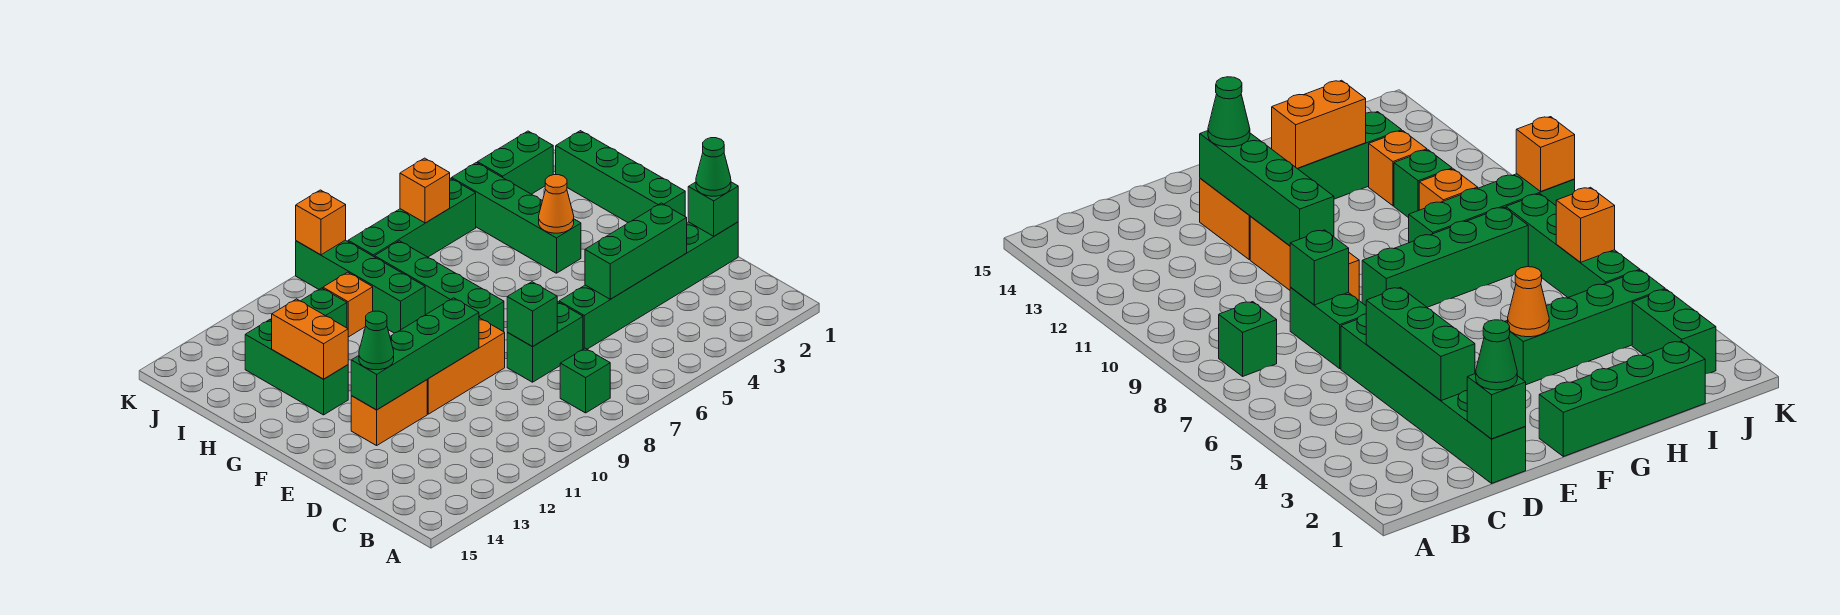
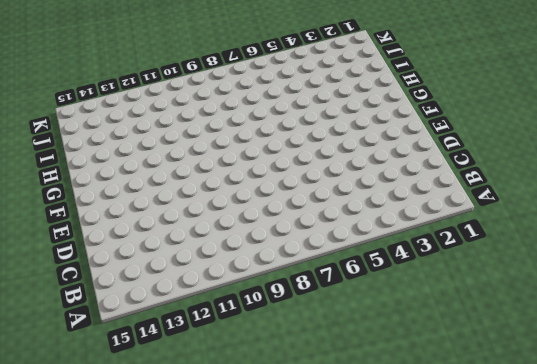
none -> green 1x1 brick [560,348,610,413]
none -> green 1x6 brick [559,222,738,349]
none -> green 1x2 brick [507,302,583,382]

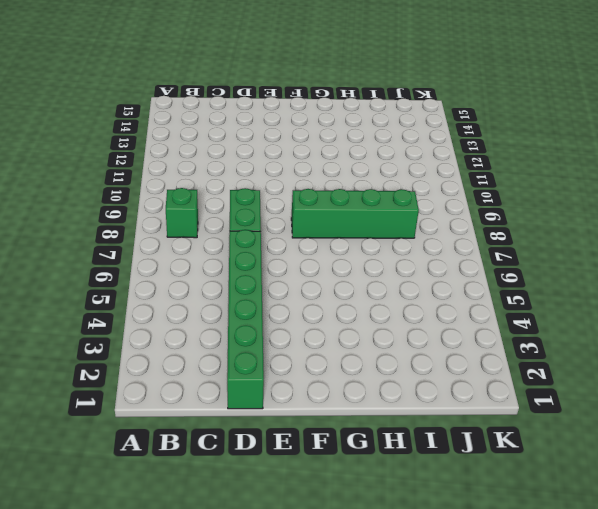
none -> orange 1x3 brick [427,318,505,414]
none -> orange 1x2 brick [351,380,427,446]
none -> green 1x4 brick [556,131,685,222]

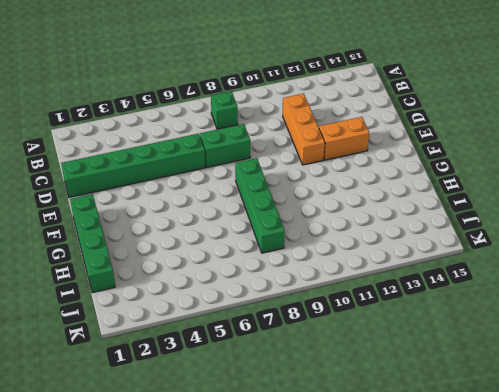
orange 1x3 brick [283,94,325,165] -> orange 1x3 brick turned to [427,318,505,414]
none -> green 1x4 brick [452,163,581,273]
none -> green 1x3 brick [245,320,348,415]
none -> green 1x4 brick [296,240,425,333]

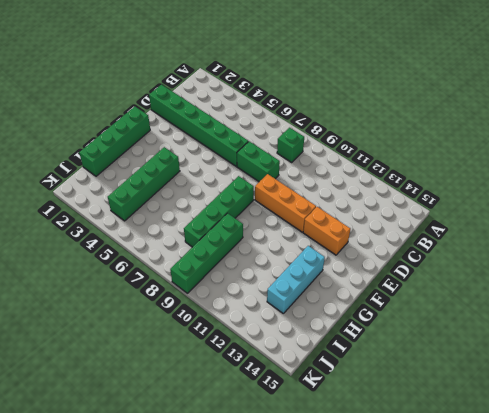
cyan 1x3 brick [267,246,325,313] -> green 1x3 brick [245,320,348,415]
none -> orange 1x1 brick [323,272,373,337]
none -> green 1x1 brick [301,288,347,328]
none -> orange 1x1 brick [1369,131,1427,206]

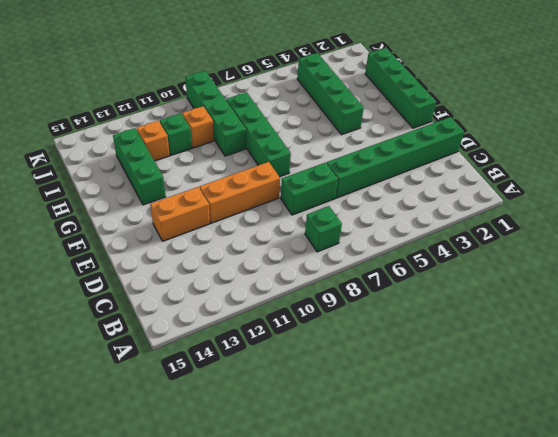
none -> green 1x2 brick [478,131,553,194]
none -> green 1x4 brick [348,178,476,257]
none -> green 1x1 brick [688,182,738,236]

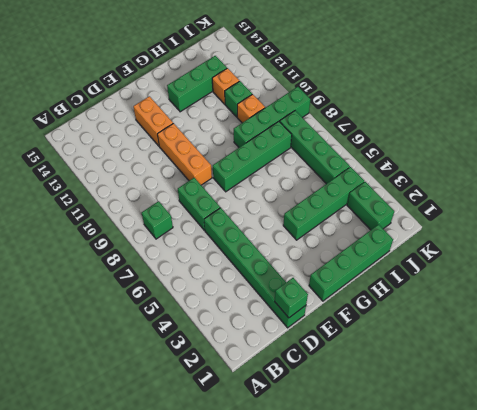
none -> green 1x3 brick [585,203,687,299]
none -> green 1x1 brick [507,282,557,347]
none -> green 1x4 brick [351,298,479,410]

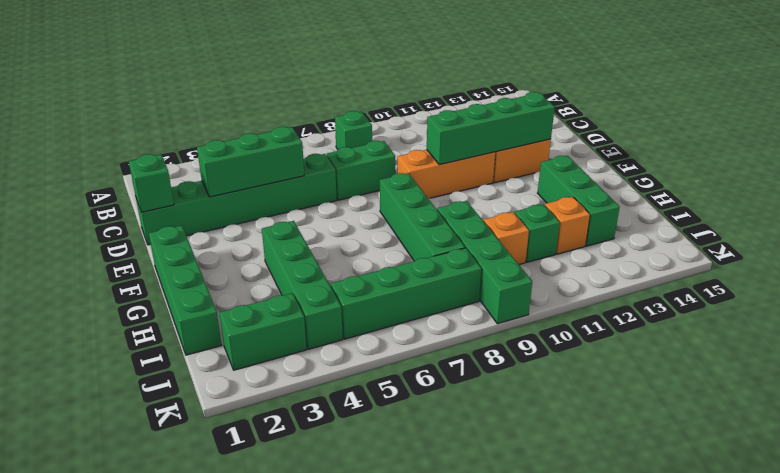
none -> green 1x1 brick [507,282,557,347]
none -> orange 1x1 cone [539,175,574,233]
none -> orange 1x2 brick [271,299,348,379]

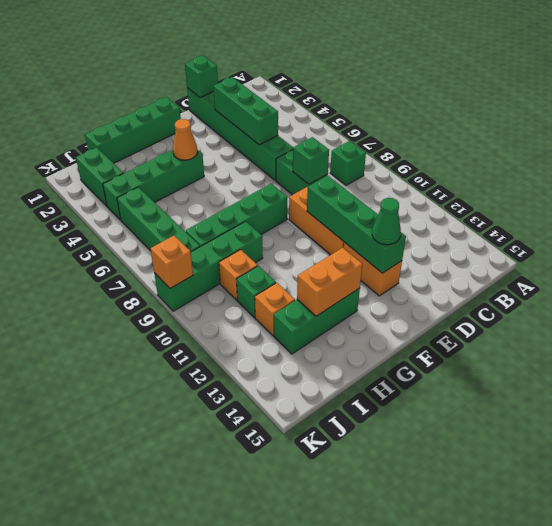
none -> orange 1x1 brick [400,158,450,223]
none -> green 1x1 cone [696,138,731,196]

